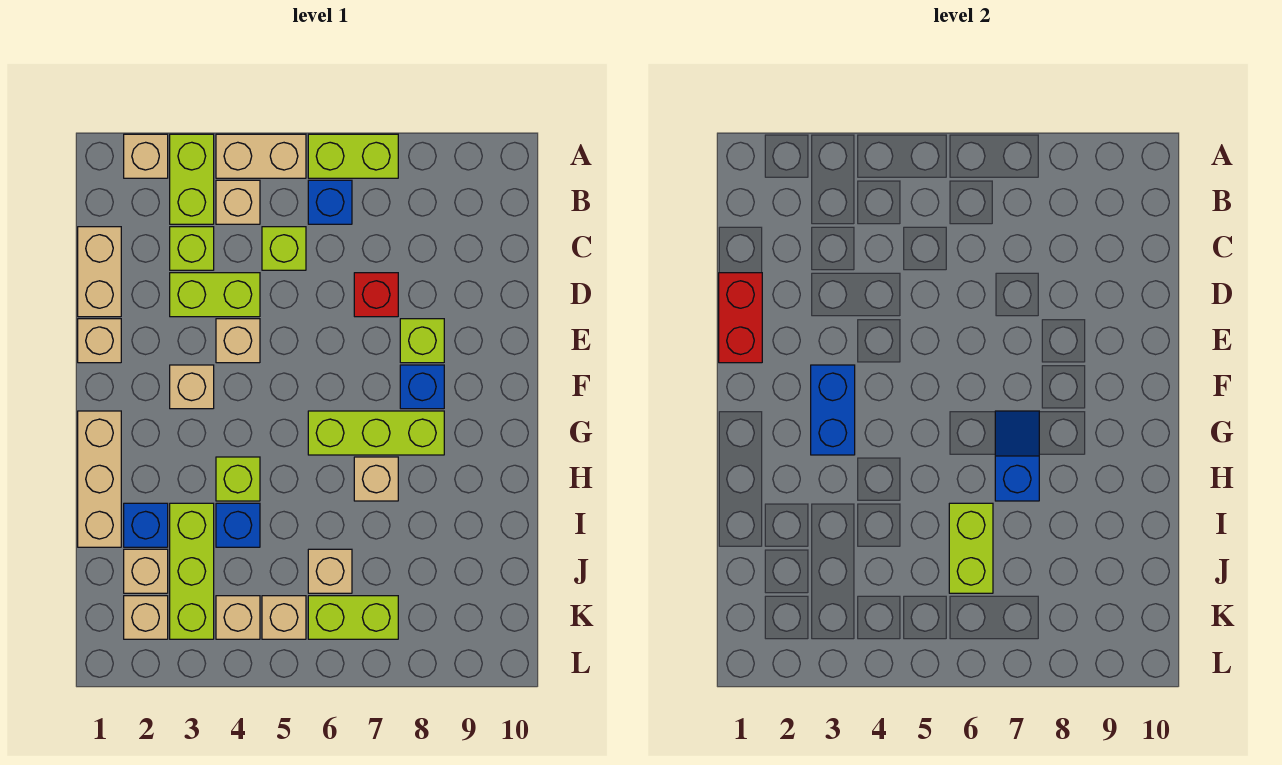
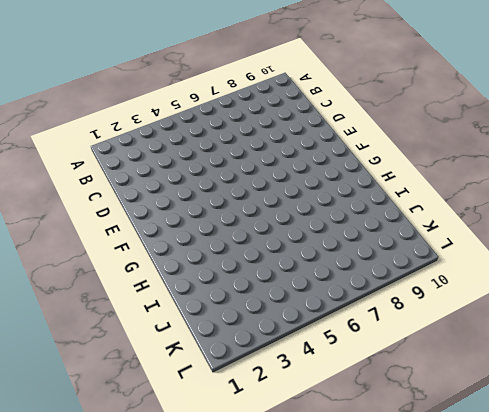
none -> tan 1x1 brick [124,134,168,178]
none -> lime 1x2 brick [170,134,214,224]
none -> tan 1x2 brick [216,134,306,178]
none -> lime 1x2 brick [308,134,398,178]

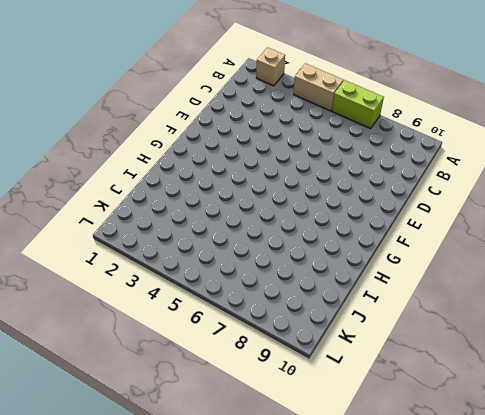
none -> lime 1x2 brick [170,134,214,224]
none -> tan 1x1 brick [216,180,260,224]
none -> blue 1x1 brick [308,180,352,224]
none -> tan 1x2 brick [78,227,121,317]

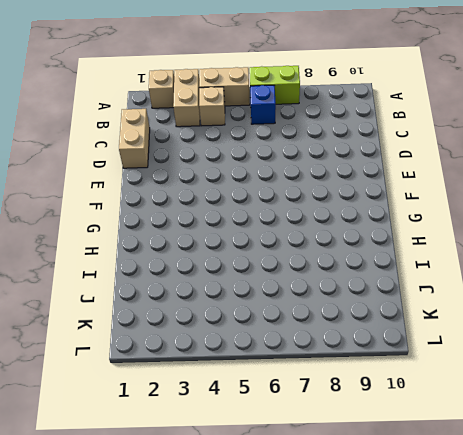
tan 1x2 brick [173,69,200,127] -> lime 1x2 brick [170,134,214,224]
none -> lime 1x1 brick [170,227,214,270]
none -> lime 1x1 brick [262,227,306,270]
none -> lime 1x2 brick [170,273,260,317]
none -> red 1x1 brick [354,273,398,317]

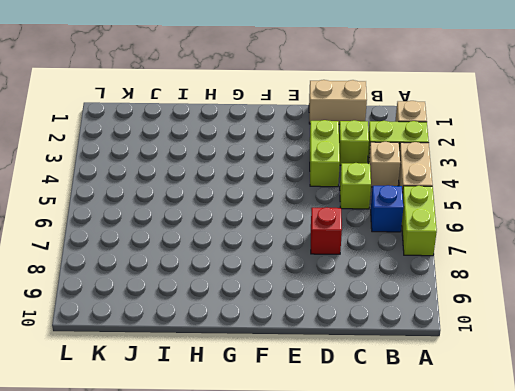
none -> tan 1x1 brick [78,319,121,363]
none -> tan 1x1 brick [216,319,260,363]
none -> lime 1x1 brick [400,319,444,363]
none -> tan 1x1 brick [170,365,214,409]

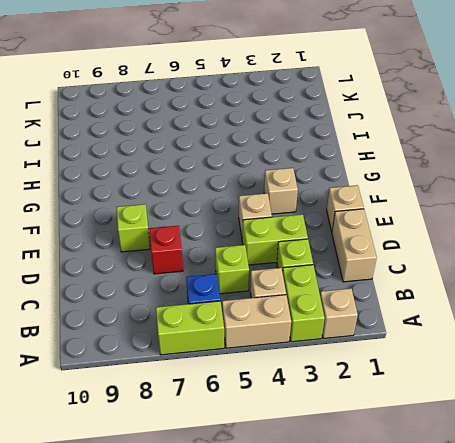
none -> blue 1x1 brick [400,365,444,409]
none -> tan 1x3 brick [78,411,121,547]
none -> lime 1x3 brick [308,411,444,455]
none -> lime 1x1 brick [216,457,260,501]

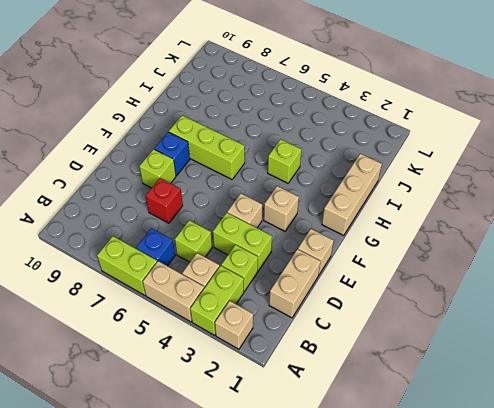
none -> tan 1x1 brick [354,457,398,501]
none -> blue 1x1 brick [124,503,168,547]
none -> lime 1x3 brick [170,503,214,639]
none -> blue 1x1 brick [216,503,260,547]

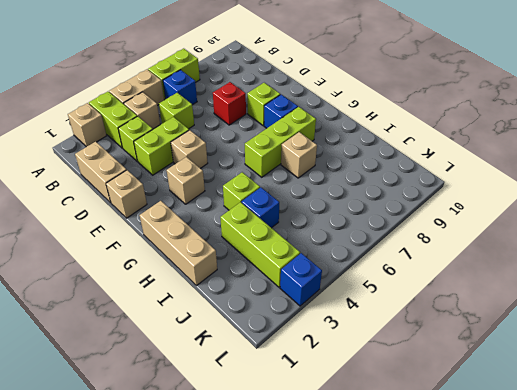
blue 1x1 brick [280,253,322,306] -> blue 1x1 brick moved to [124,503,168,547]
none -> tan 1x1 brick [124,549,168,593]
none -> tan 1x1 brick [308,549,352,593]
none -> tan 1x1 brick [124,596,168,639]
none -> tan 1x1 brick [216,596,260,639]

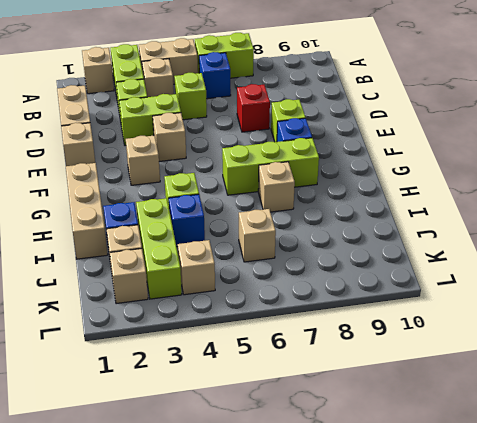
none -> tan 1x1 brick [262,596,306,639]
none -> lime 1x2 brick [308,596,398,639]
none -> red 1x2 brick [719,273,762,363]
none -> blue 1x2 brick [811,365,855,455]

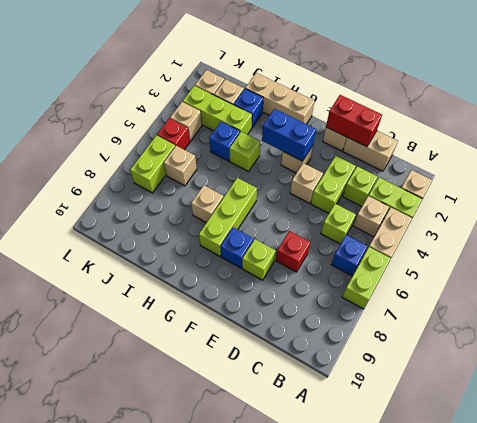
red 1x1 brick [157,118,190,150] -> tan 1x1 brick [262,596,306,639]
none -> blue 1x2 slope [995,411,1039,501]
none -> lime 1x2 brick [949,503,993,593]

